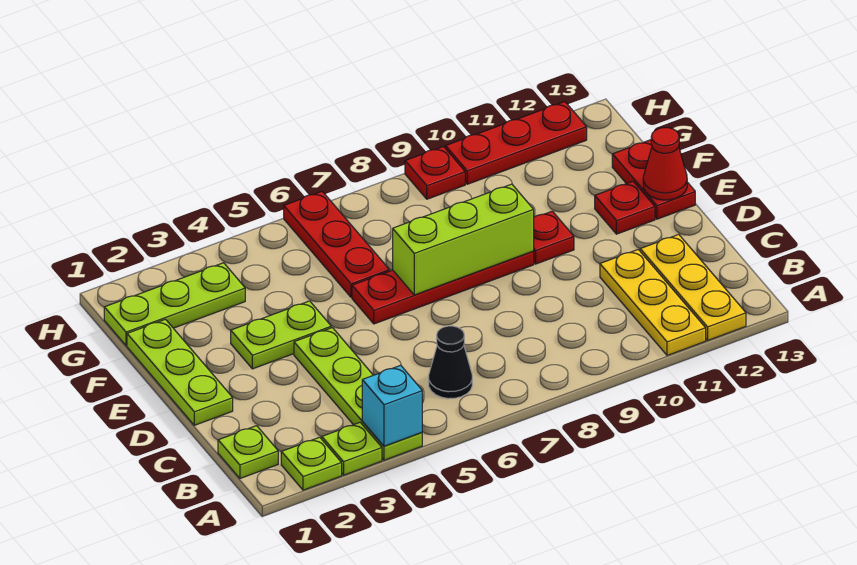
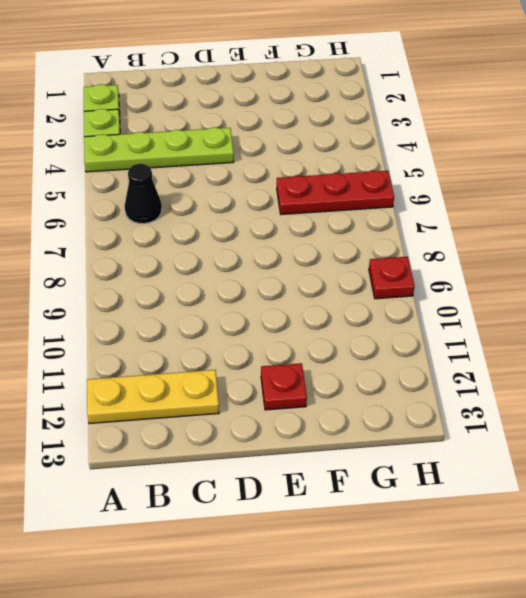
none -> yellow 1x3 plate [600,250,706,355]
none -> lime 1x1 plate [218,426,278,478]
none -> lime 1x3 plate [127,319,233,425]

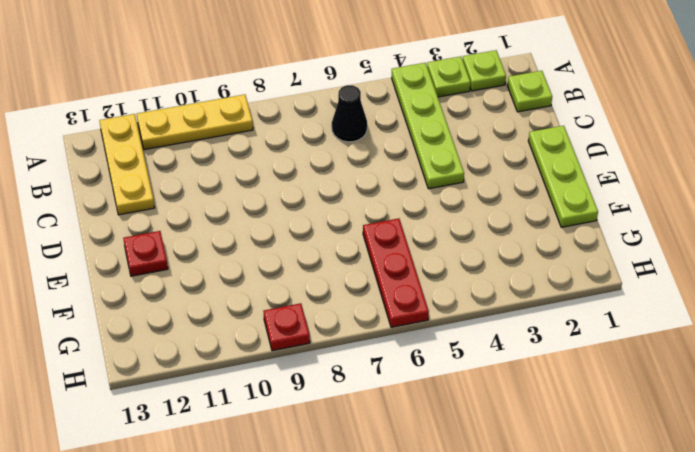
yellow 1x3 plate [137,95,253,150] -> yellow 1x3 plate turned to [600,250,706,355]
none -> lime 1x2 plate [231,301,331,369]
none -> red 1x4 plate [352,252,534,324]
none -> red 1x1 plate [533,211,574,264]

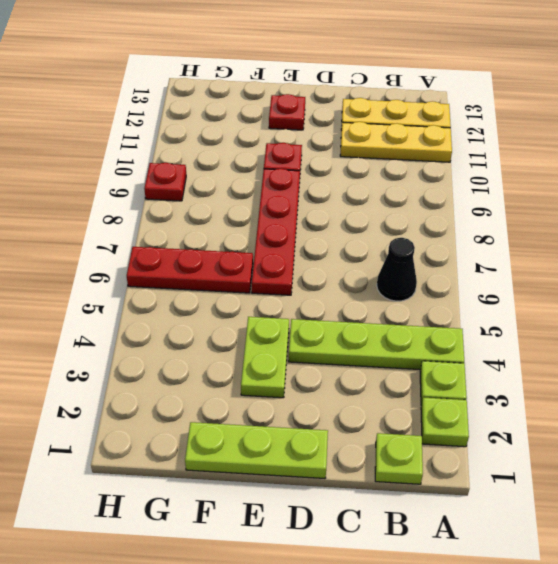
none -> red 1x2 plate [612,140,695,219]
none -> lime 1x3 plate [104,263,245,346]
none -> red 1x3 plate [446,102,587,184]

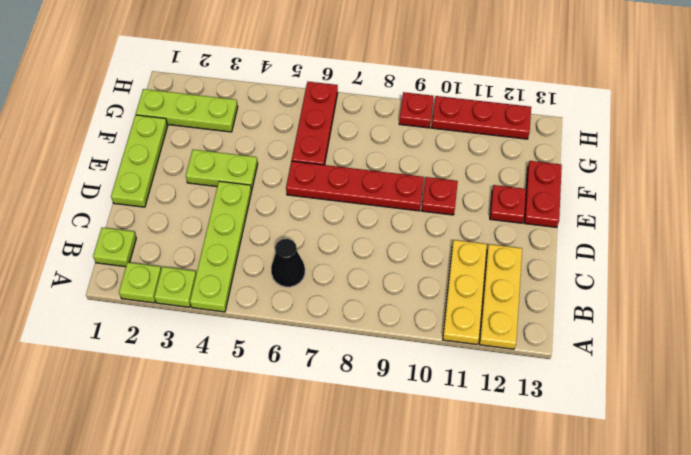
none -> cyan 1x1 brick [362,365,422,446]
none -> lime 1x3 brick [393,184,534,295]
none -> red 1x1 cone [643,128,687,200]

